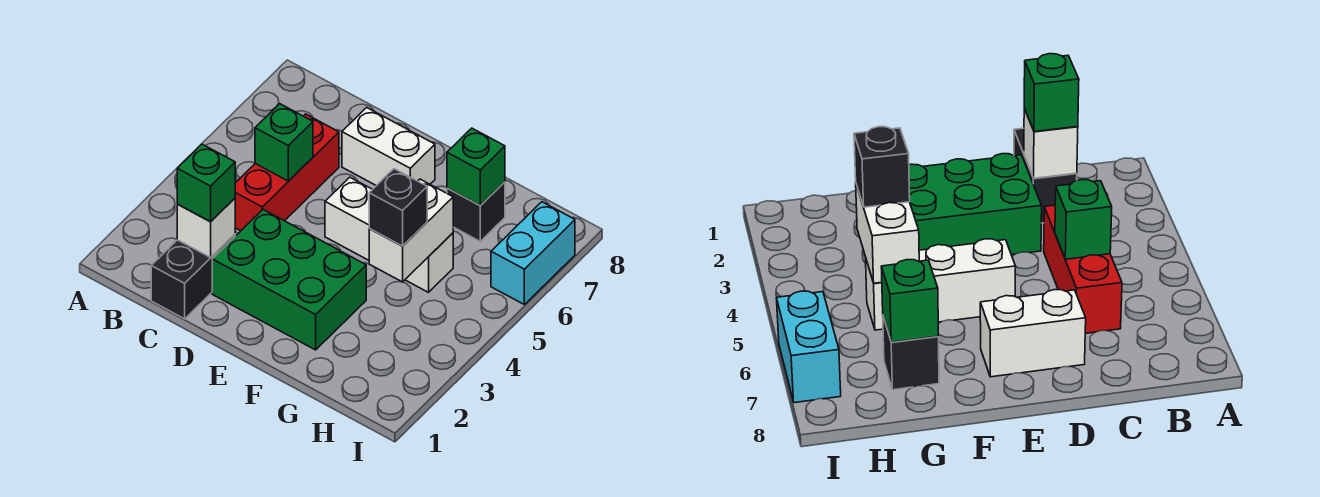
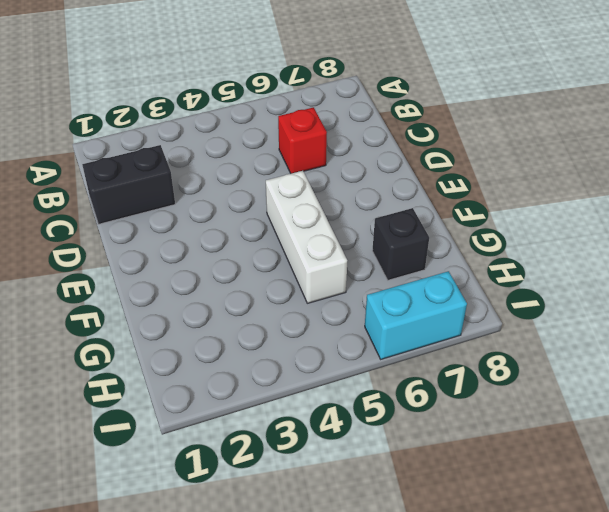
red 1x1 brick [278,107,327,174] -> red 1x3 brick [235,114,339,231]
none -> green 2x3 brick [212,210,366,350]
none -> white 1x2 brick [342,107,435,186]
none -> white 1x1 brick [177,198,235,257]

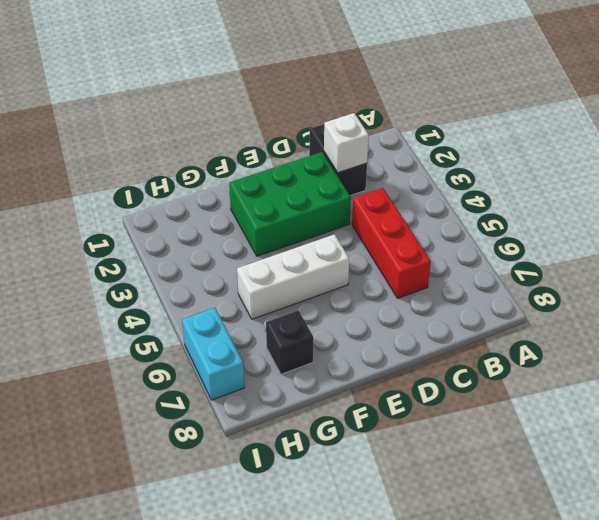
none -> white 1x2 brick [342,107,435,186]
none -> green 1x1 brick [255,104,313,181]
none -> white 1x2 brick [369,179,453,282]

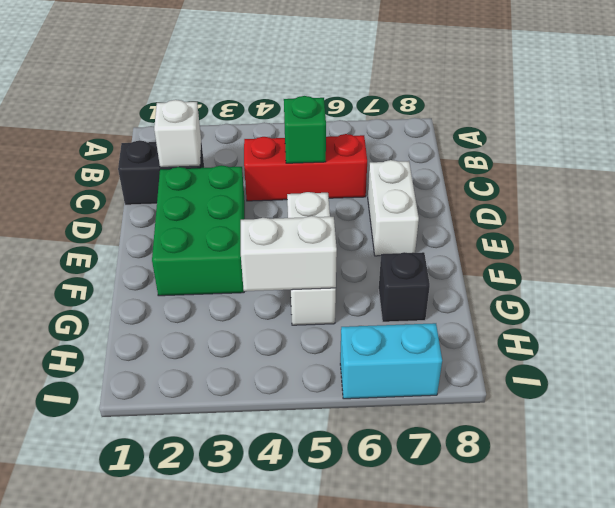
none -> green 1x1 brick [447,128,505,206]
none -> green 1x1 brick [177,144,235,222]
none -> black 1x1 brick [369,169,427,246]

